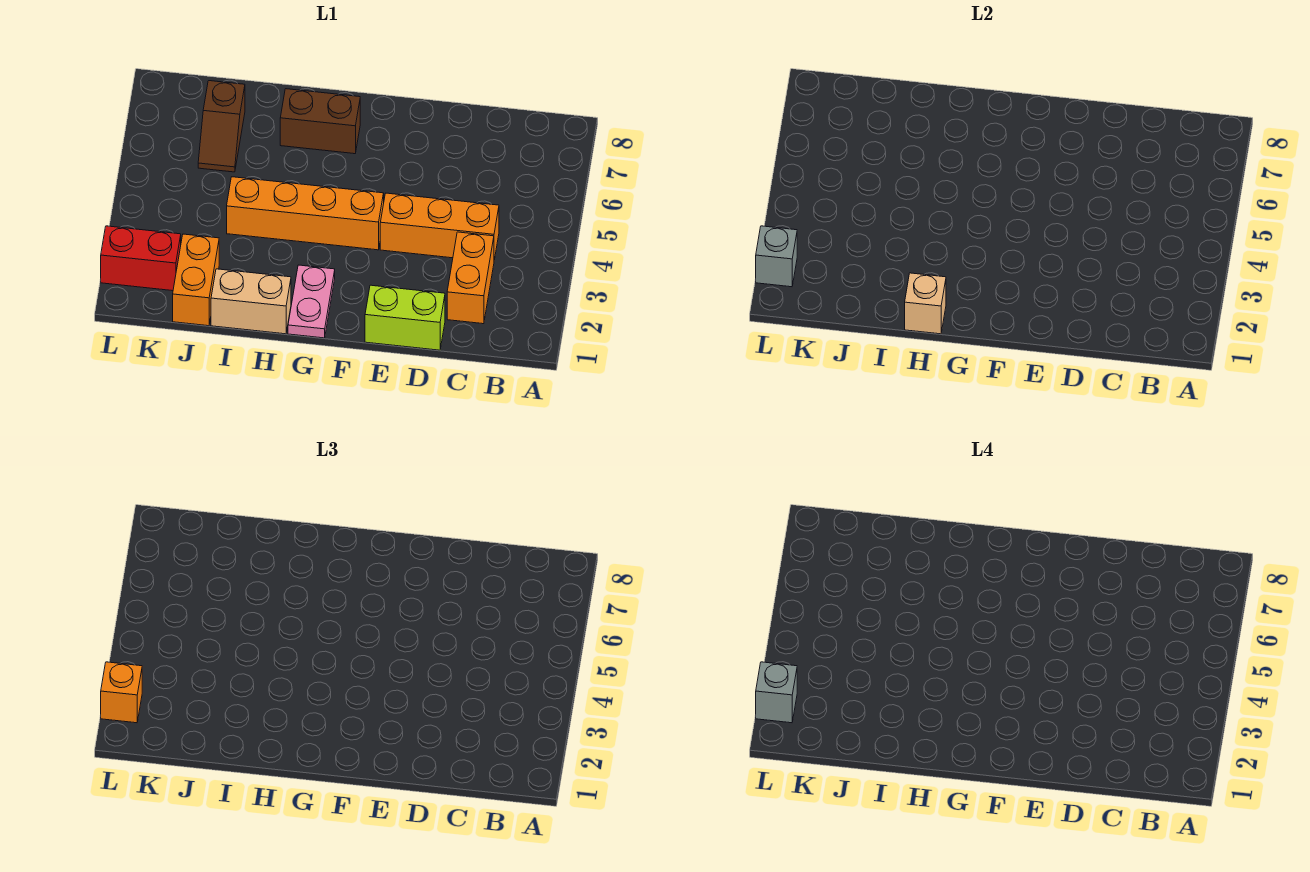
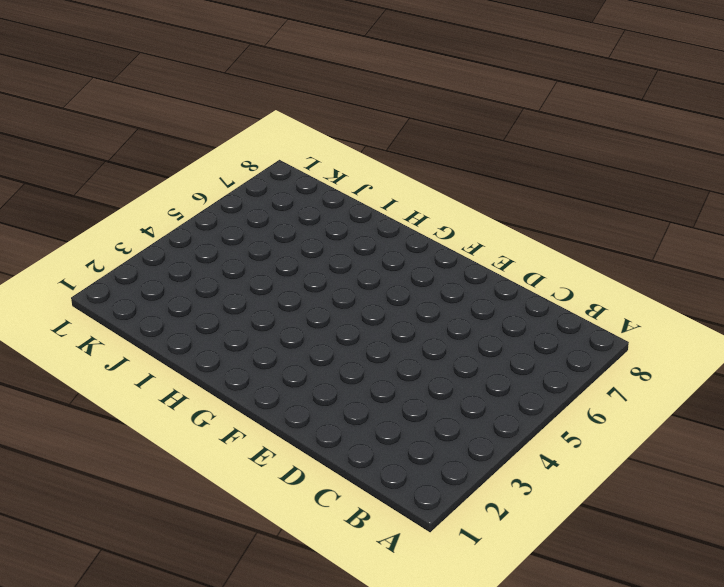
none -> orange 1x2 brick [447,232,494,324]
none -> orange 1x3 brick [380,193,499,260]
none -> lime 1x2 brick [365,285,445,350]

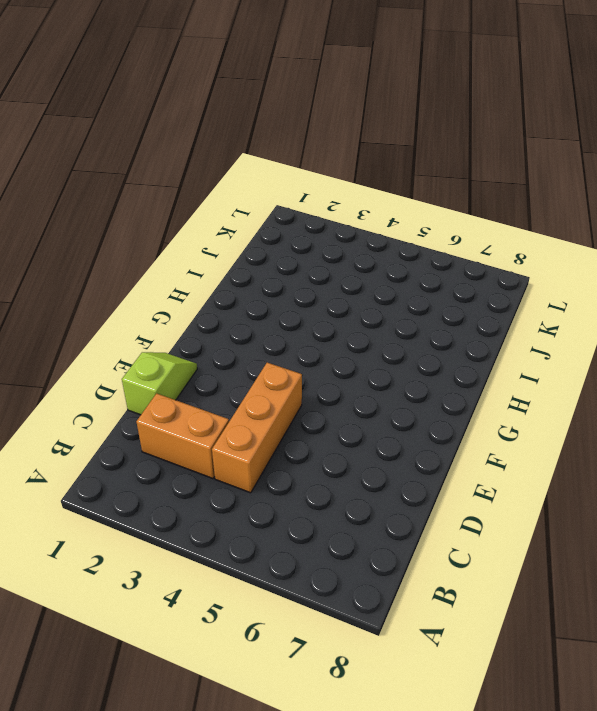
lime 1x2 slope [122,352,197,415] -> lime 1x2 brick [365,285,445,350]
none -> orange 1x4 brick [227,177,384,250]
none -> pink 1x2 plate [288,265,335,338]
none -> brown 1x2 brick [280,89,360,154]

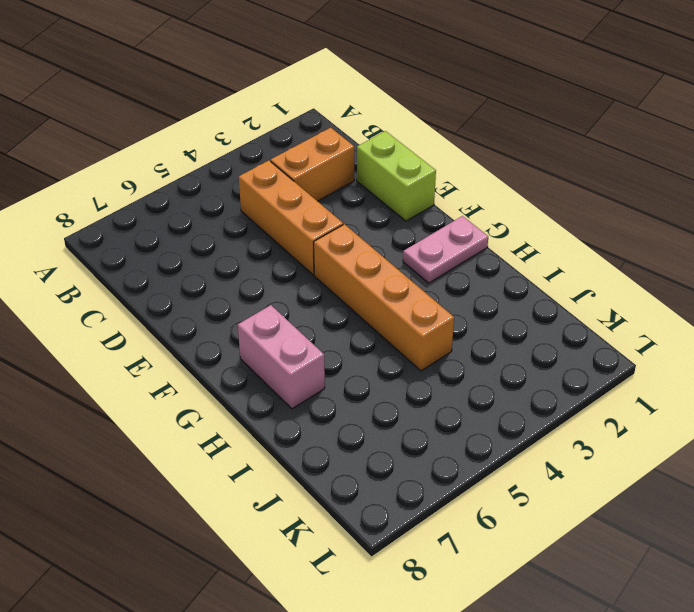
pink 1x2 brick [238,305,325,409] -> brown 1x2 brick [280,89,360,154]
none -> tan 1x2 brick [211,269,291,334]
none -> orange 1x2 brick [173,234,219,326]
none -> brown 1x2 slope [198,81,245,172]

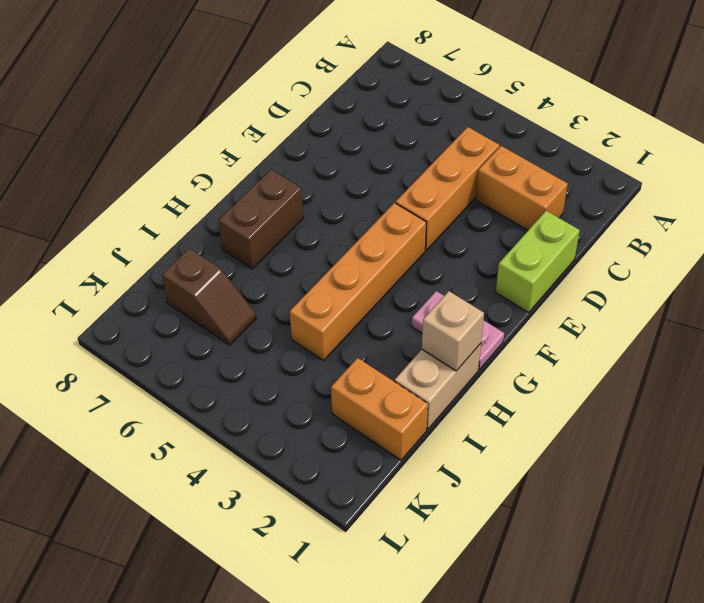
none -> red 1x2 brick [101,226,181,291]
none -> grey 1x1 brick [756,226,797,287]
none -> orange 1x1 brick [101,662,142,723]

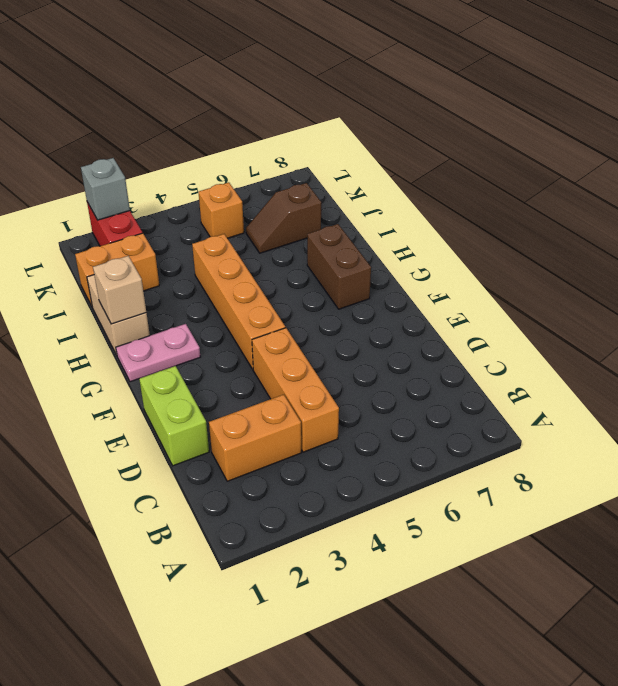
orange 1x1 brick [198,182,244,238] -> orange 1x1 brick moved to [101,662,142,723]
none -> grey 1x1 brick [756,662,797,723]

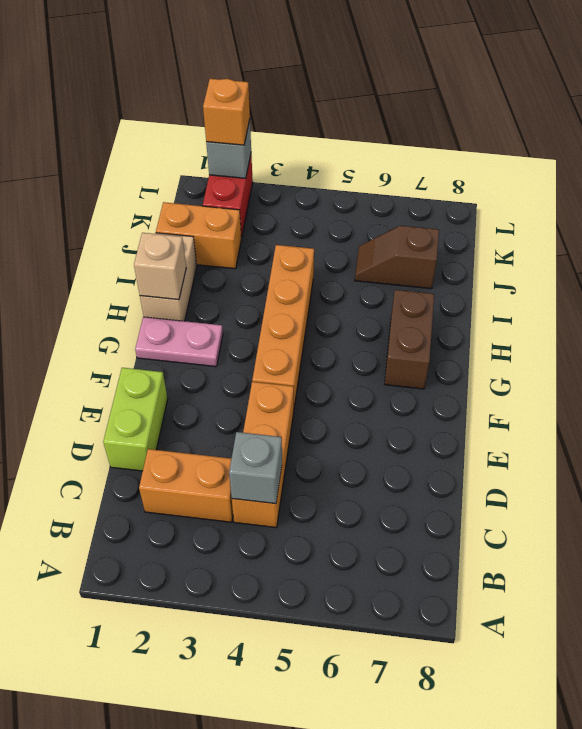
grey 1x1 brick [229,432,282,504] -> grey 1x1 brick moved to [756,662,797,723]

